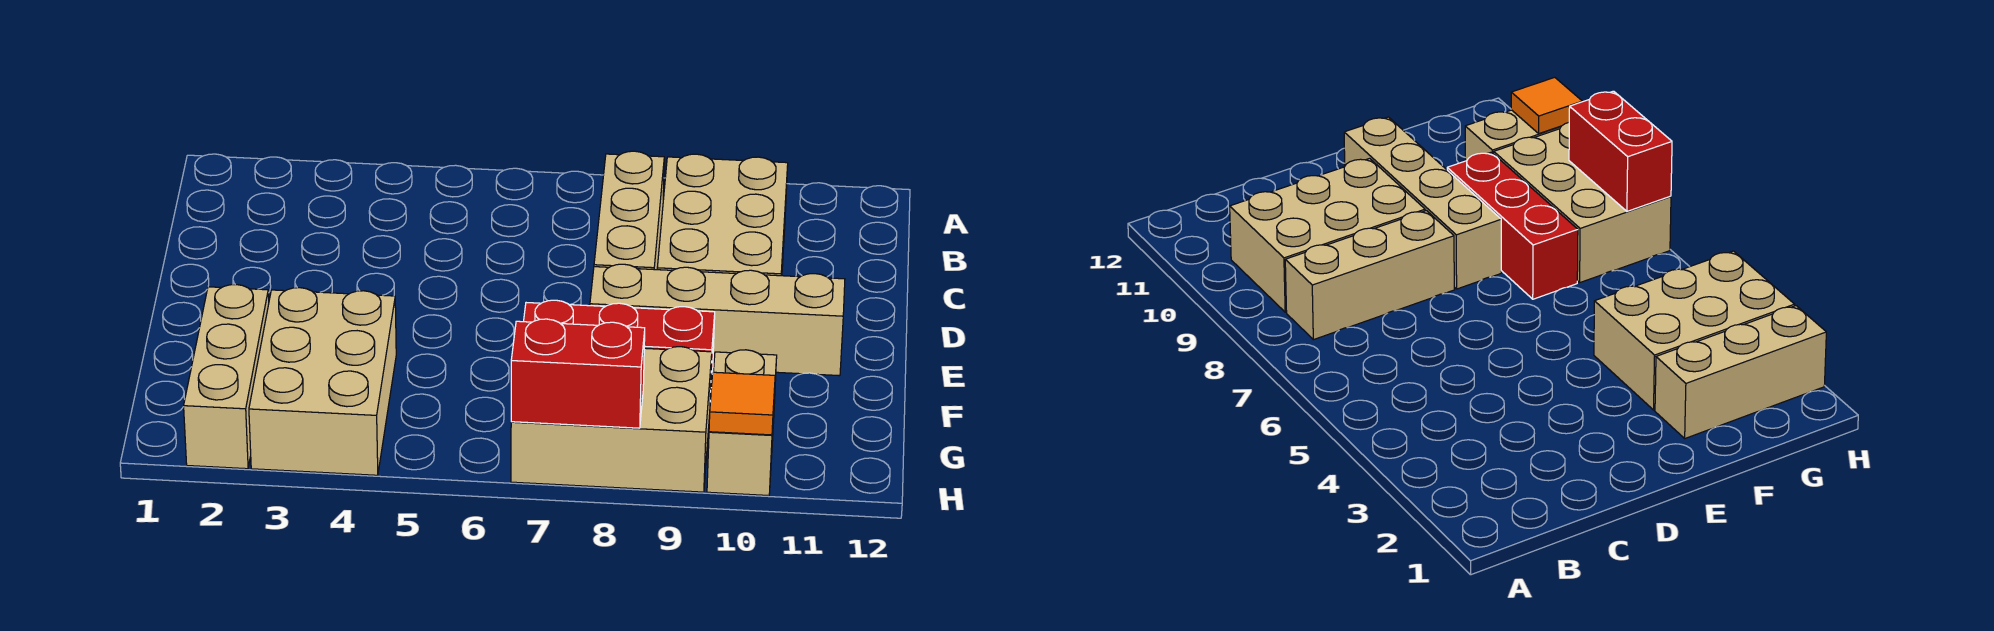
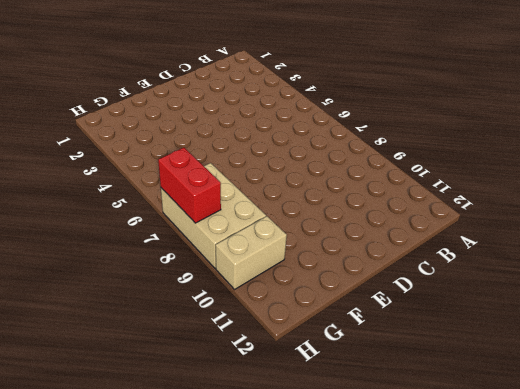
none -> tan 1x3 brick [594,151,664,270]
none -> tan 2x3 brick [657,154,788,276]

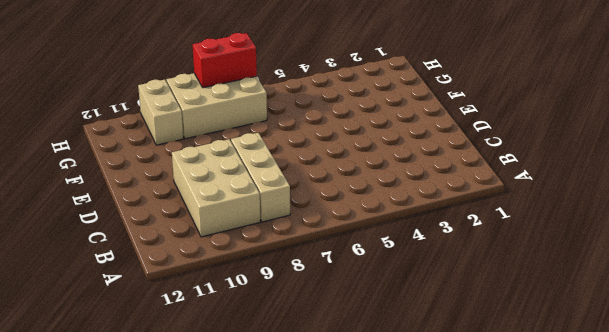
none -> tan 1x4 brick [590,264,845,376]
none -> tan 1x3 brick [184,285,269,469]

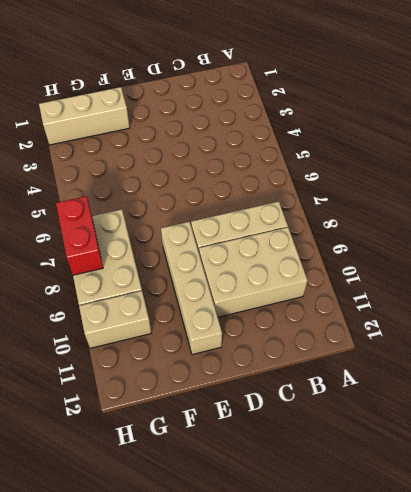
none -> tan 2x3 brick [249,288,396,475]
none -> red 1x3 brick [524,300,715,401]

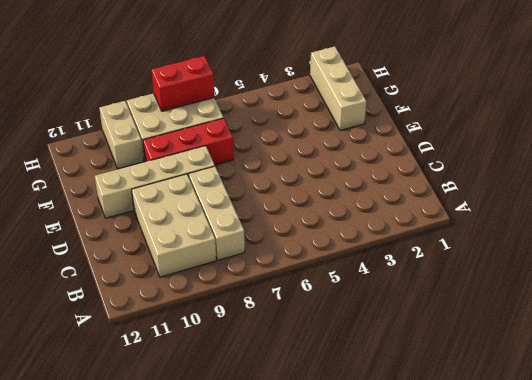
none -> tan 2x3 brick [249,288,396,475]
none -> orange 1x1 tile [709,372,775,435]

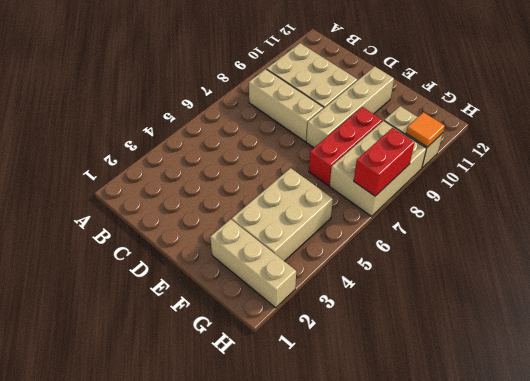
tan 2x3 brick [232,168,333,261] -> tan 2x3 brick turned to [249,288,396,475]

